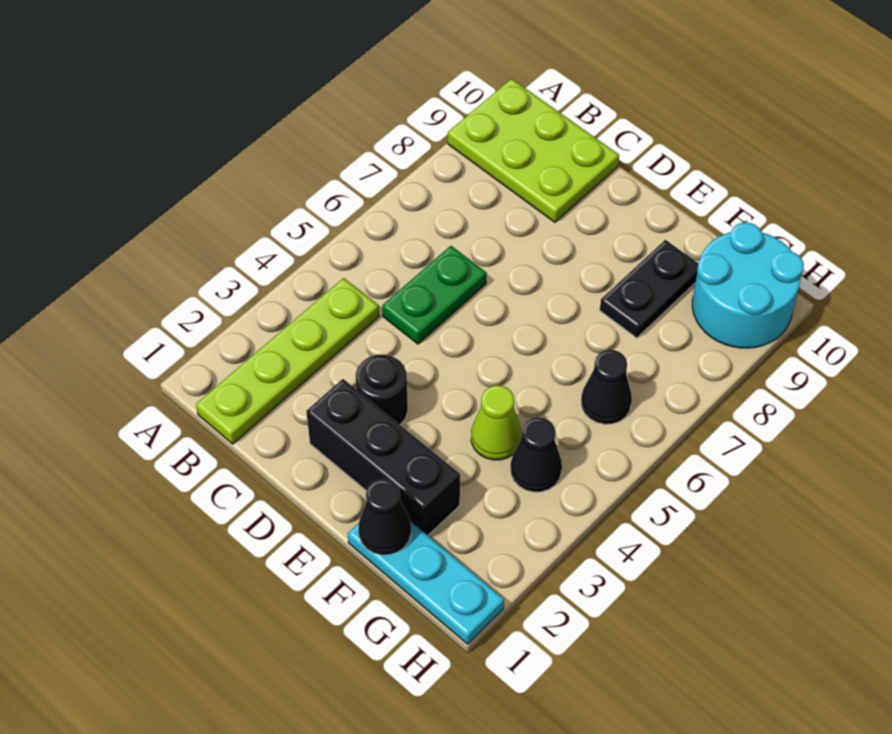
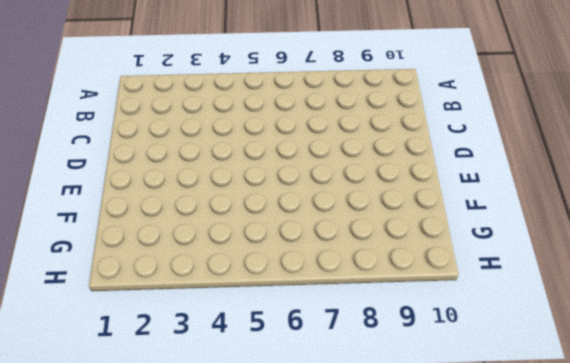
none -> lime 2x3 plate [448,79,619,222]
none -> lime 1x4 plate [196,278,379,444]
none -> green 1x2 plate [382,246,487,344]

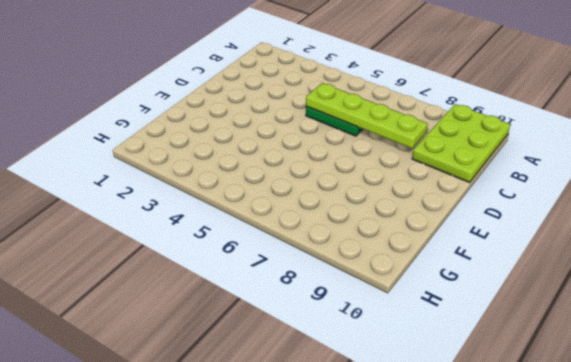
lime 1x4 plate [306,83,428,148] -> lime 1x4 plate moved to [196,278,379,444]
none -> black 1x3 brick [306,379,460,535]
none -> black 1x1 round brick [356,355,408,425]
none -> cyan 1x3 plate [348,522,504,644]

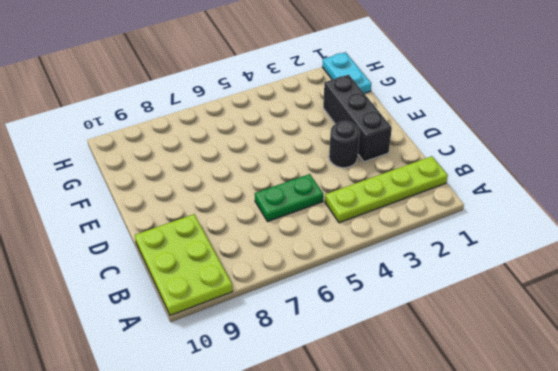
cyan 1x2 plate [322,52,371,93] -> cyan 1x3 plate [348,522,504,644]
none -> lime 1x1 cone [471,385,522,460]
none -> black 1x2 plate [600,240,698,338]
none -> black 1x1 cone [511,417,562,492]

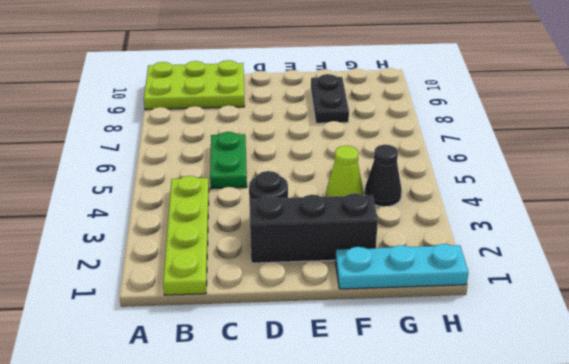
none -> black 1x1 cone [581,350,632,424]
none -> cyan 2x2 round brick [692,222,804,348]
none -> black 1x1 cone [359,479,411,555]

